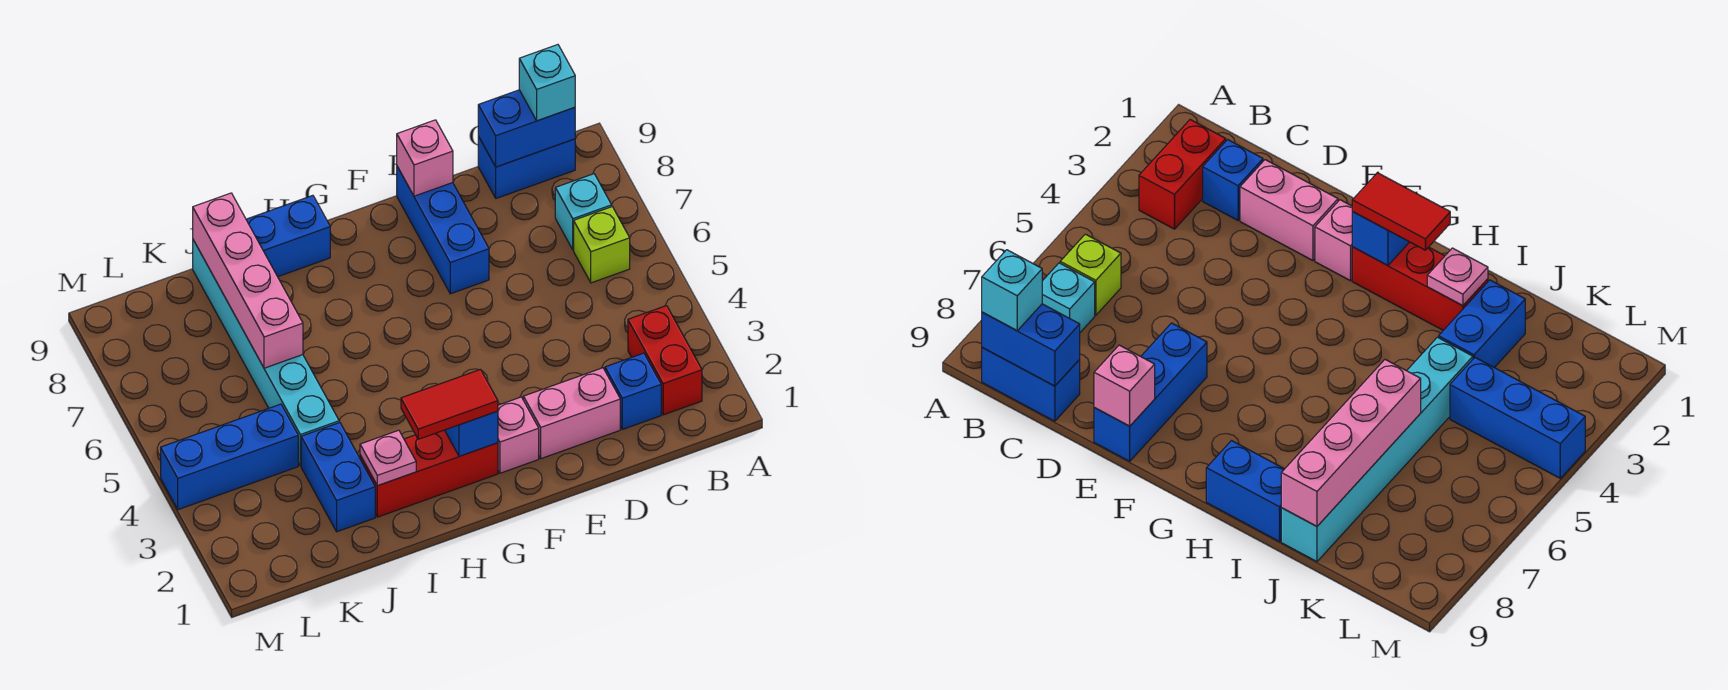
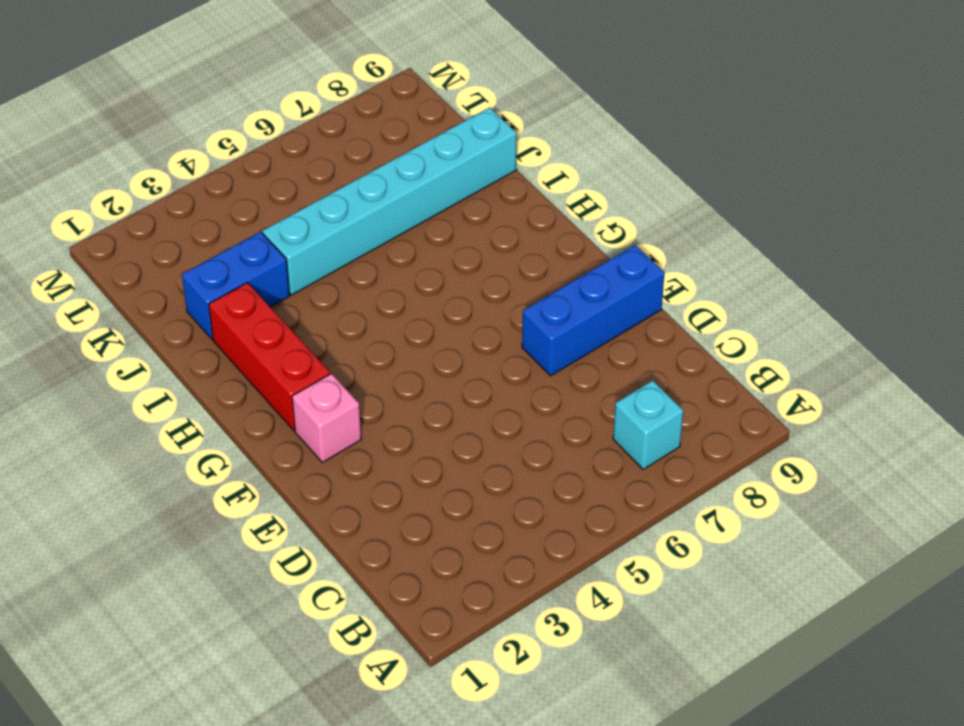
none -> red 1x2 brick [628,306,702,415]
none -> lime 1x1 brick [574,207,630,283]
none -> blue 1x2 brick [478,136,575,198]

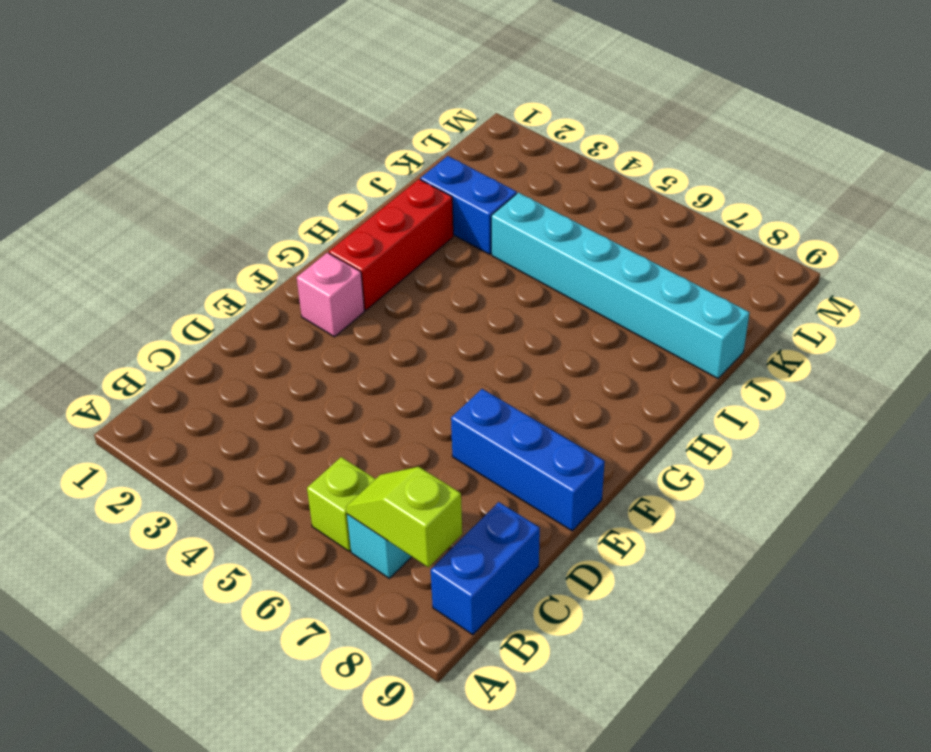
lime 1x2 slope [346,467,462,567] -> none
none -> red 1x2 brick [628,306,702,415]
none -> blue 1x1 brick [605,353,661,429]
none -> pink 1x2 brick [523,368,620,459]

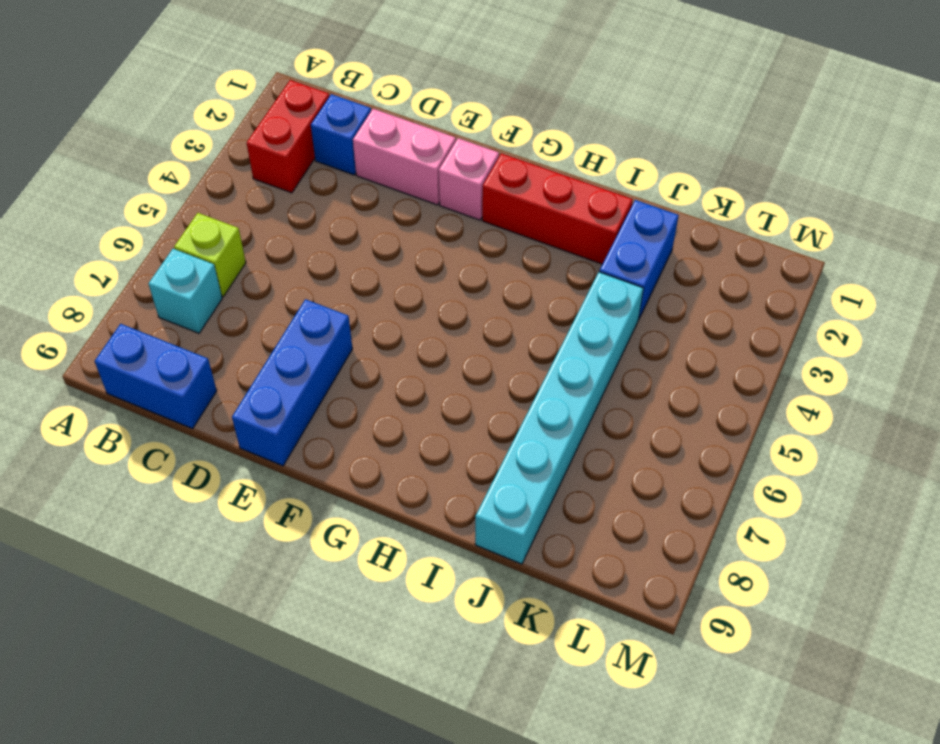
none -> blue 1x2 brick [246,195,330,277]
none -> blue 1x3 brick [161,404,298,510]
none -> blue 1x2 brick [478,90,575,167]

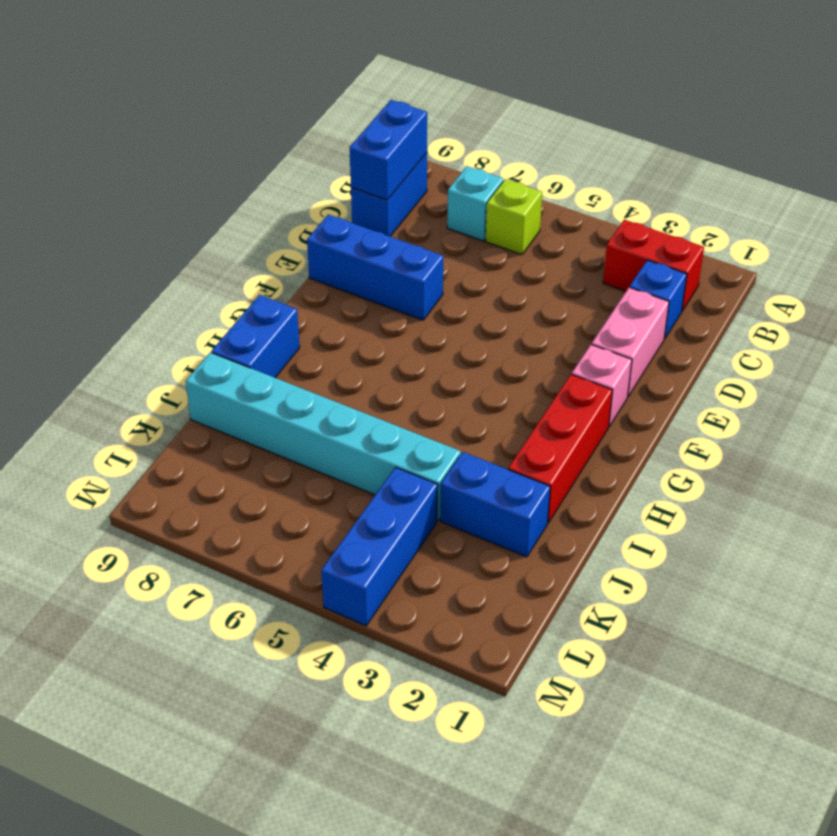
none -> pink 1x1 brick [397,120,453,196]
none -> blue 1x1 brick [445,411,498,456]
none -> pink 1x1 plate [360,430,416,486]

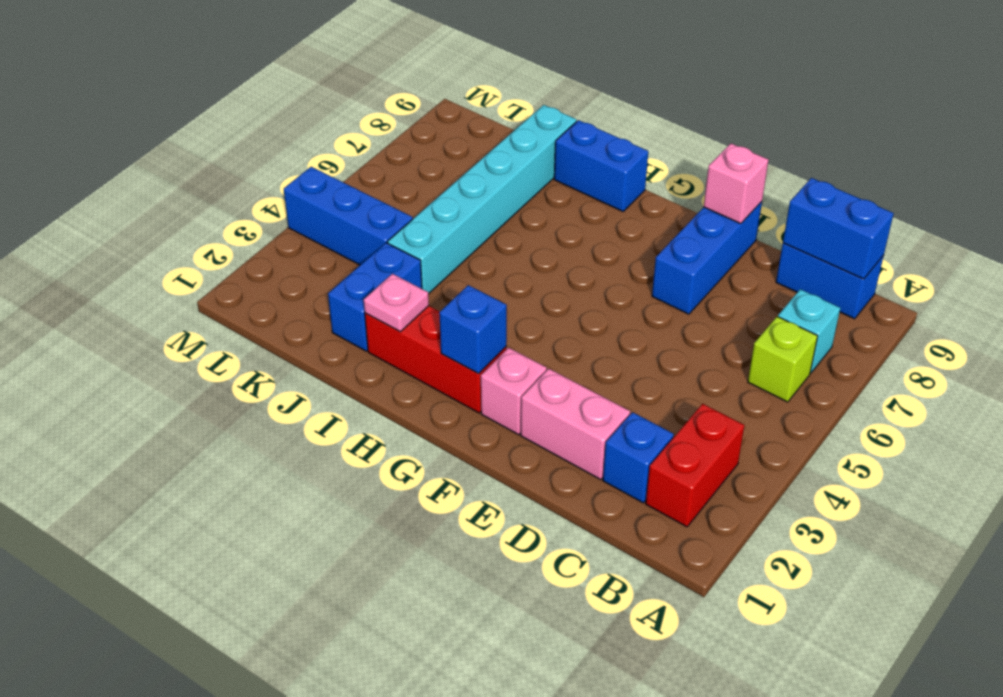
none -> pink 1x4 brick [193,193,303,368]
none -> cyan 1x1 brick [519,45,575,121]
none -> red 1x2 tile [401,370,498,439]

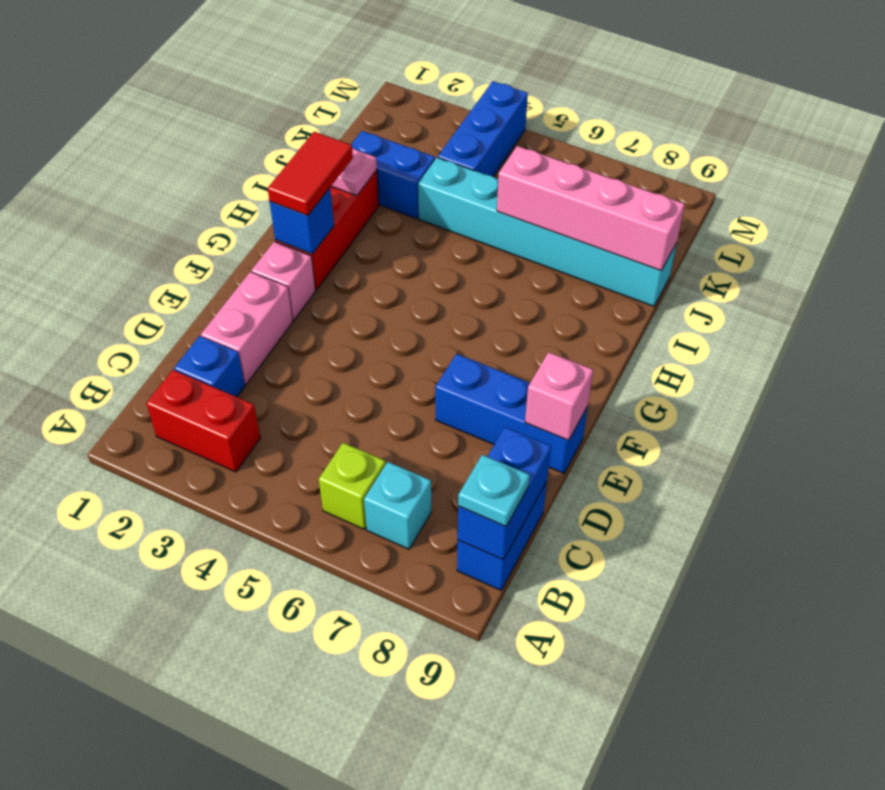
cyan 1x1 plate [458,455,530,526] -> cyan 1x1 brick [519,45,575,121]
none -> blue 1x2 brick [246,195,330,277]

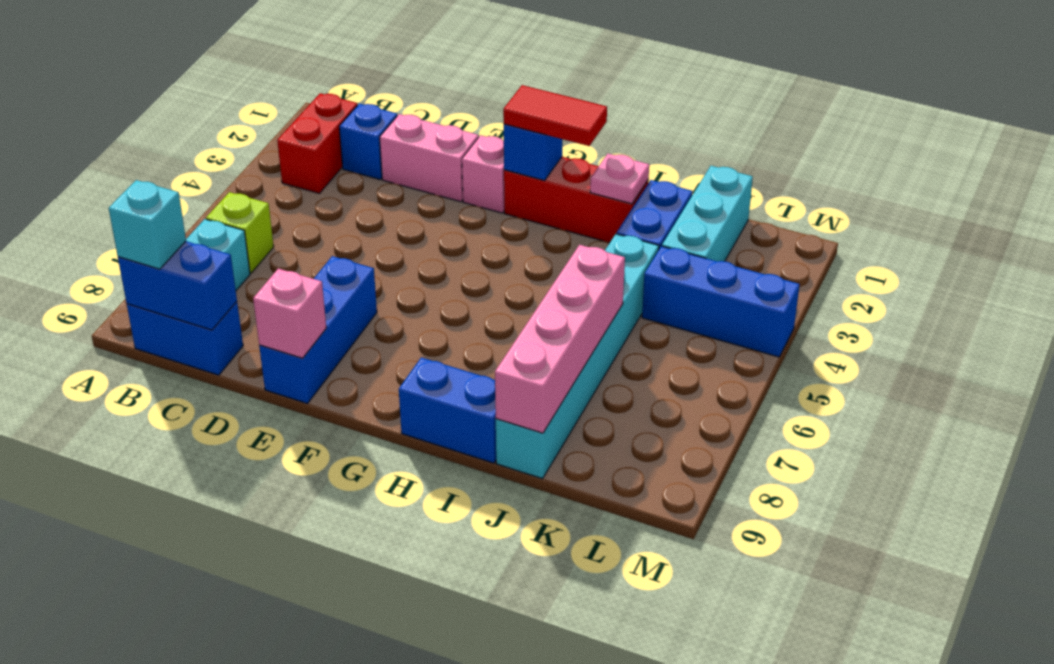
cyan 1x3 brick [662,166,753,261] -> none

